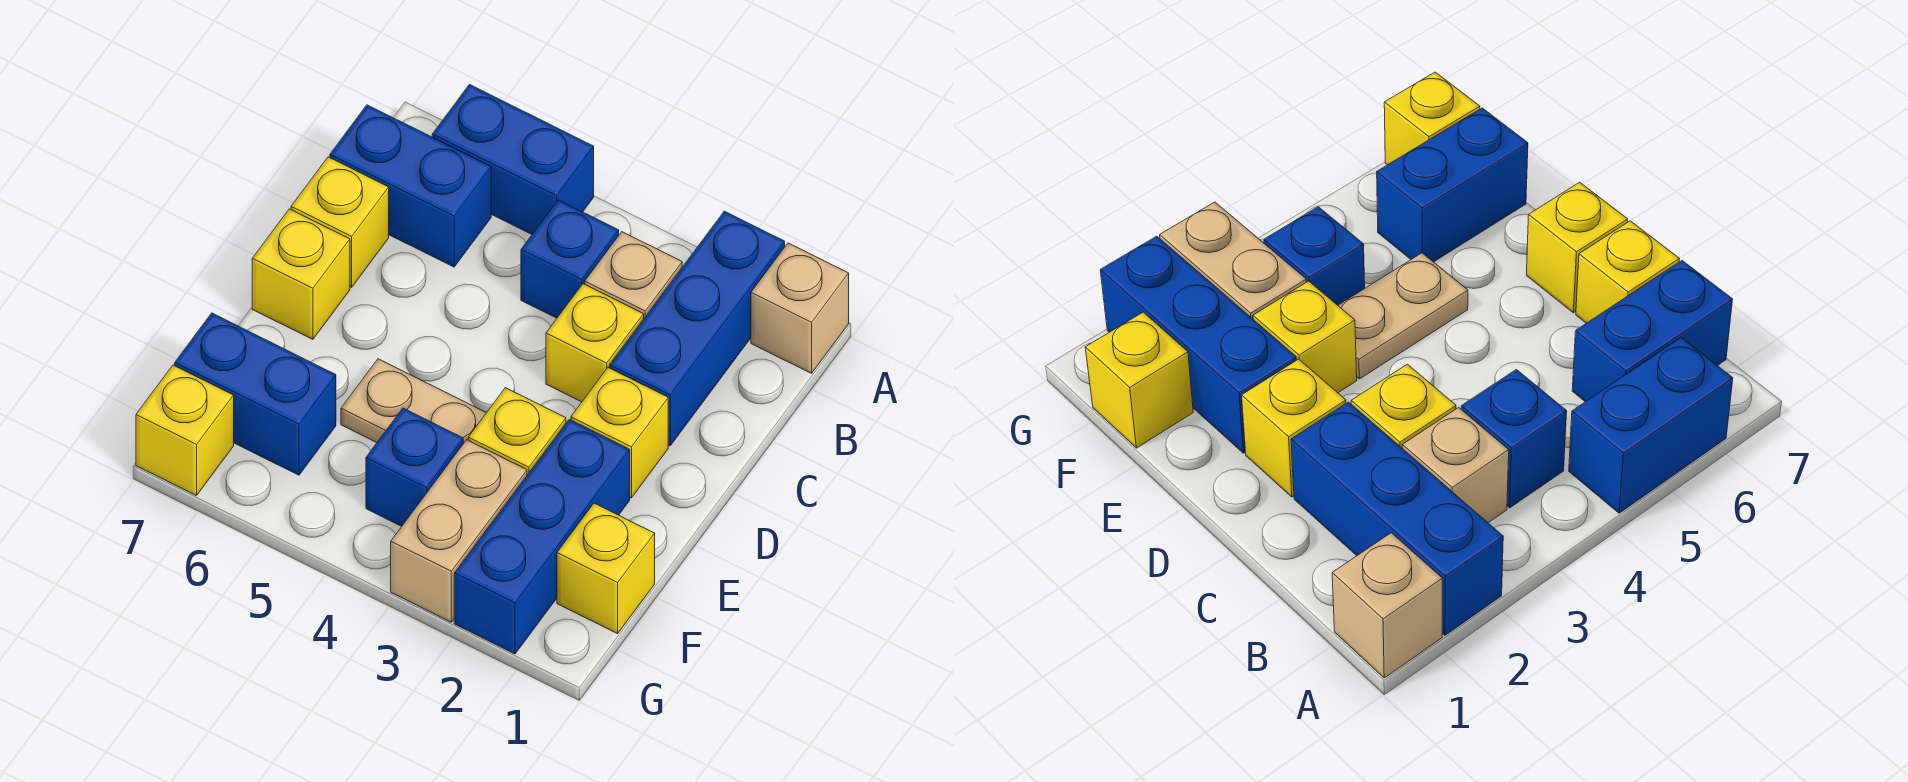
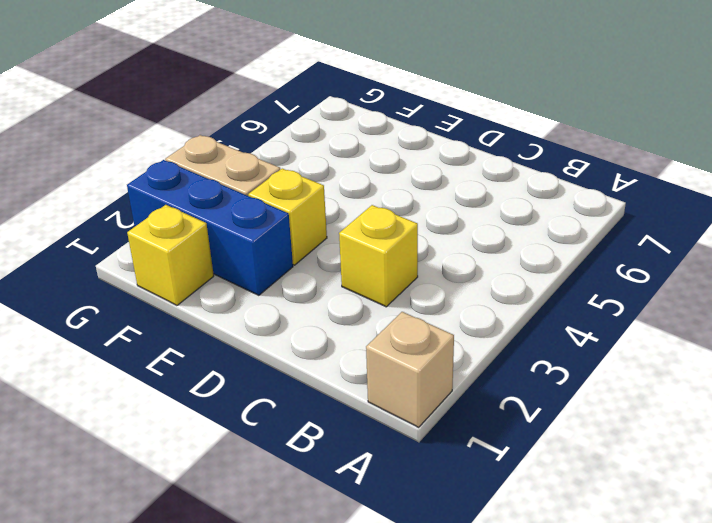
none -> blue 1x3 brick [610,211,785,446]
none -> blue 1x2 brick [432,85,594,234]
none -> tan 1x1 brick [585,232,682,318]

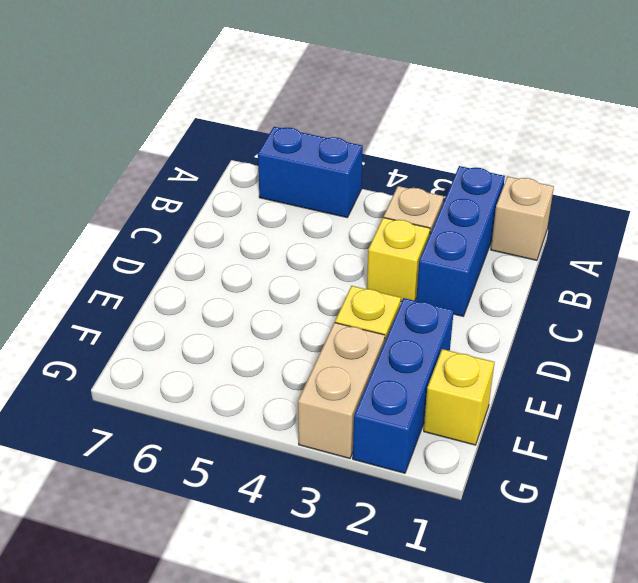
none -> blue 1x1 brick [521,200,619,318]
none -> blue 1x2 brick [330,105,491,267]
none -> yellow 1x1 brick [291,157,389,287]

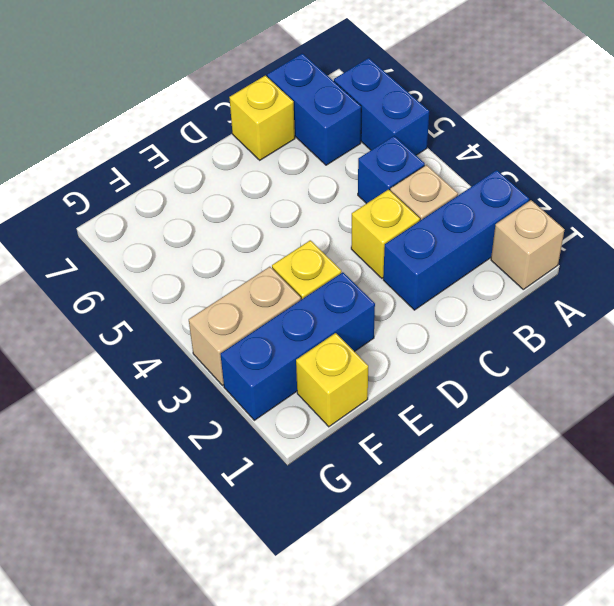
none -> yellow 1x1 brick [571,368,668,498]
none -> yellow 1x1 brick [252,209,350,339]
none -> tan 1x2 plate [341,359,486,444]

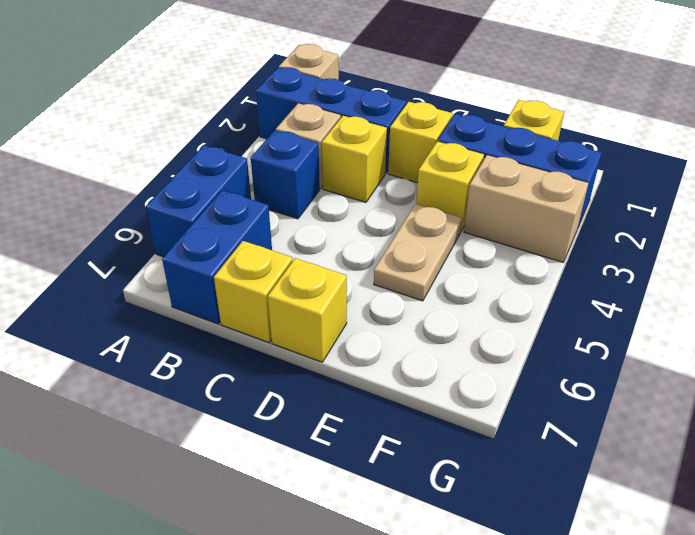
none -> blue 1x1 brick [366,408,463,526]
none -> blue 1x2 brick [175,313,336,475]
none -> yellow 1x1 brick [136,365,234,496]

